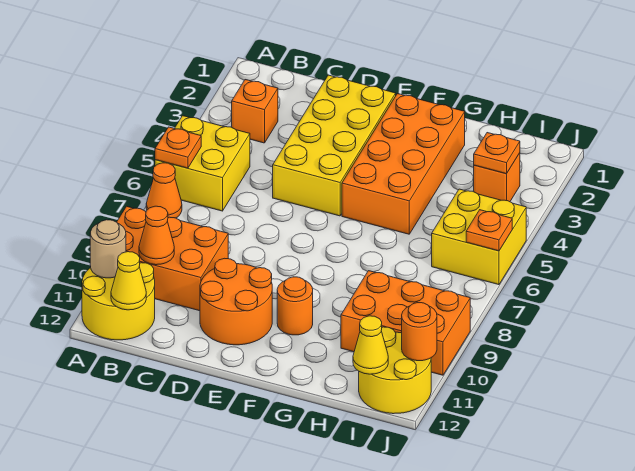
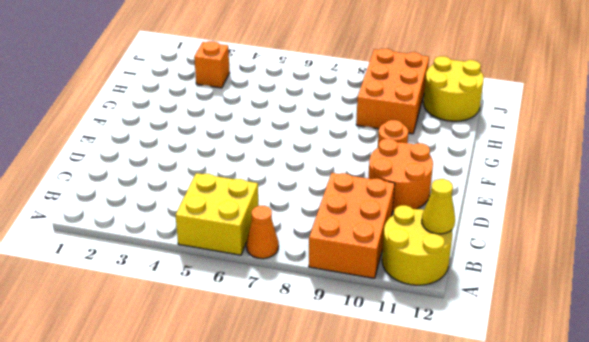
none -> orange 1x1 brick [232,80,278,143]
none -> yellow 2x4 brick [273,75,396,216]
none -> orange 2x4 brick [342,94,465,234]

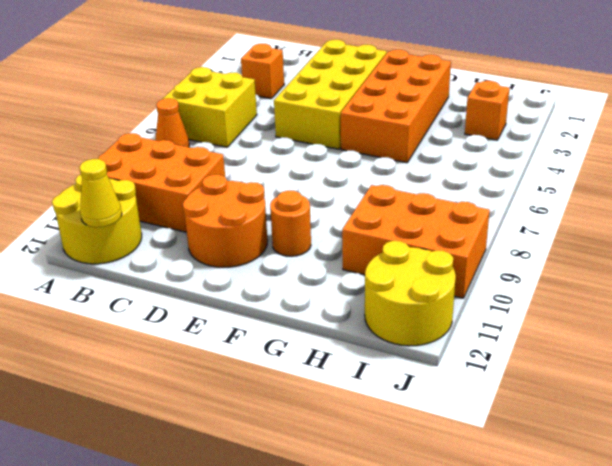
none -> yellow 2x2 brick [432,189,526,285]
none -> orange 1x1 plate [155,127,201,168]
none -> tan 1x1 round brick [90,220,126,278]

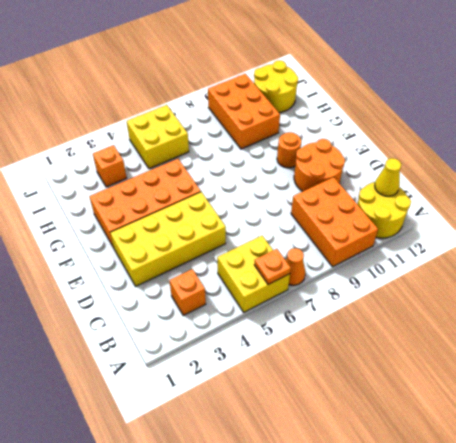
none -> tan 1x1 round brick [90,220,126,278]
none -> orange 1x1 cone [139,206,174,265]
none -> orange 1x1 plate [474,133,520,174]

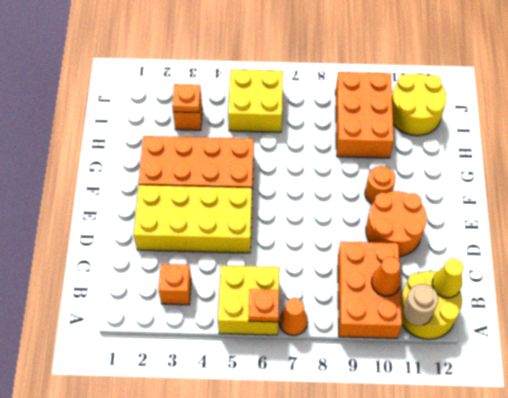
none -> yellow 1x1 cone [353,316,388,374]
none -> orange 1x1 plate [466,210,512,251]
none -> orange 1x1 round brick [402,303,437,361]

